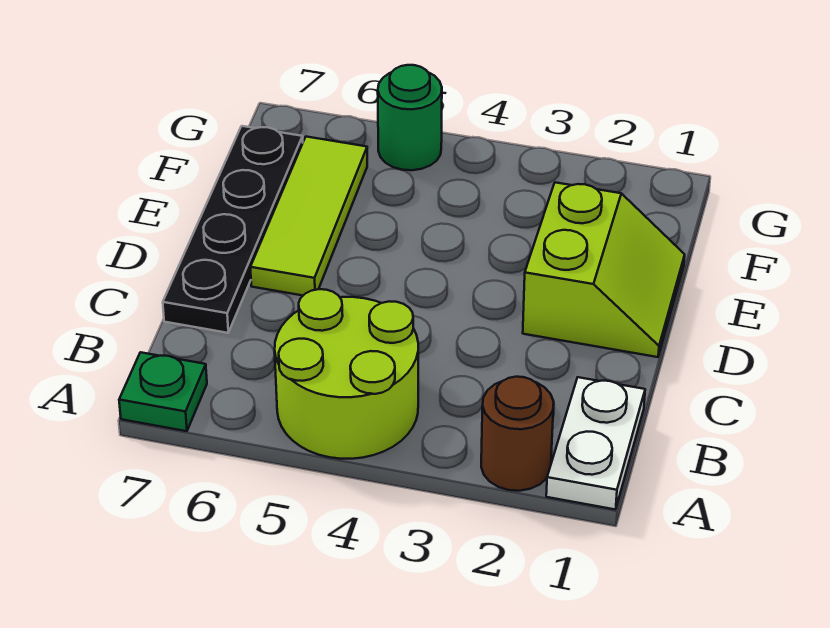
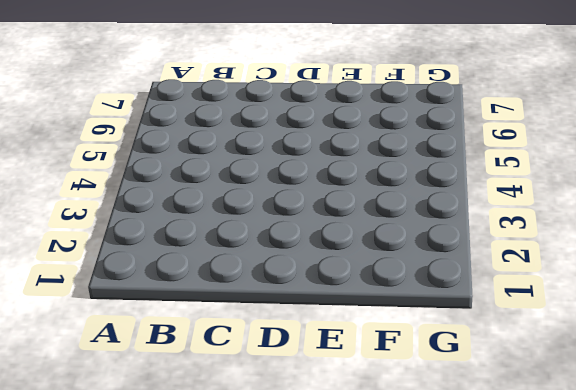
none -> white 1x2 plate [546,377,645,510]
none -> brown 1x1 round brick [481,377,554,491]

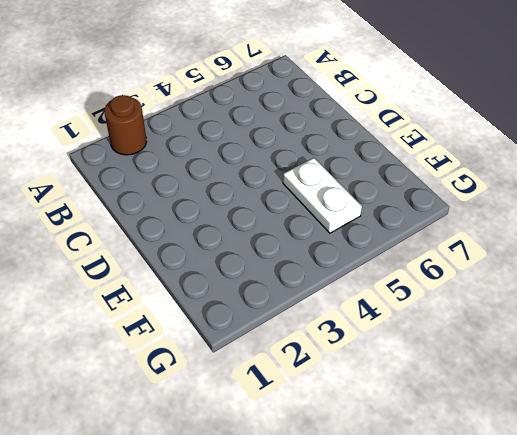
white 1x2 plate [283,158,362,233] -> white 1x2 plate moved to [546,377,645,510]
none -> lime 2x2 round brick [275,289,418,459]
none -> green 1x1 plate [119,352,207,431]

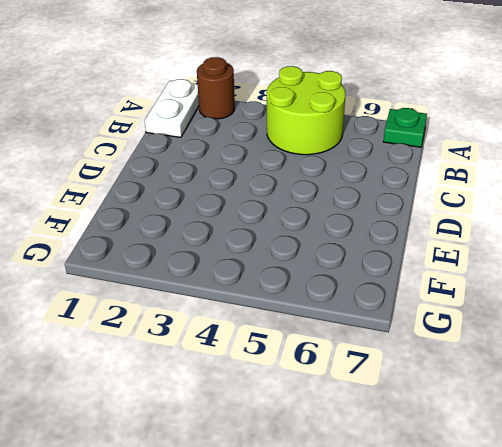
none -> black 1x4 plate [163,126,303,333]
none -> lime 2x2 slope [523,182,685,357]

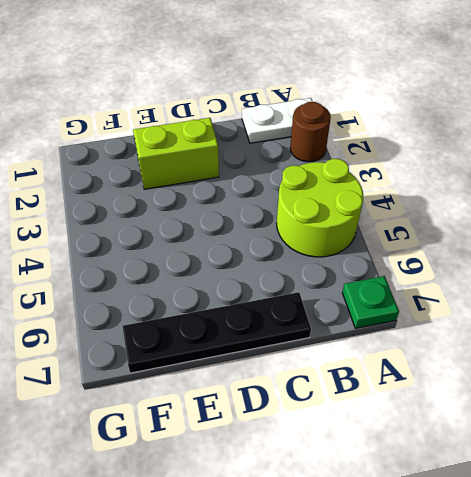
none -> lime 1x3 tile [250,137,367,296]
none -> green 1x1 round brick [378,65,442,170]

